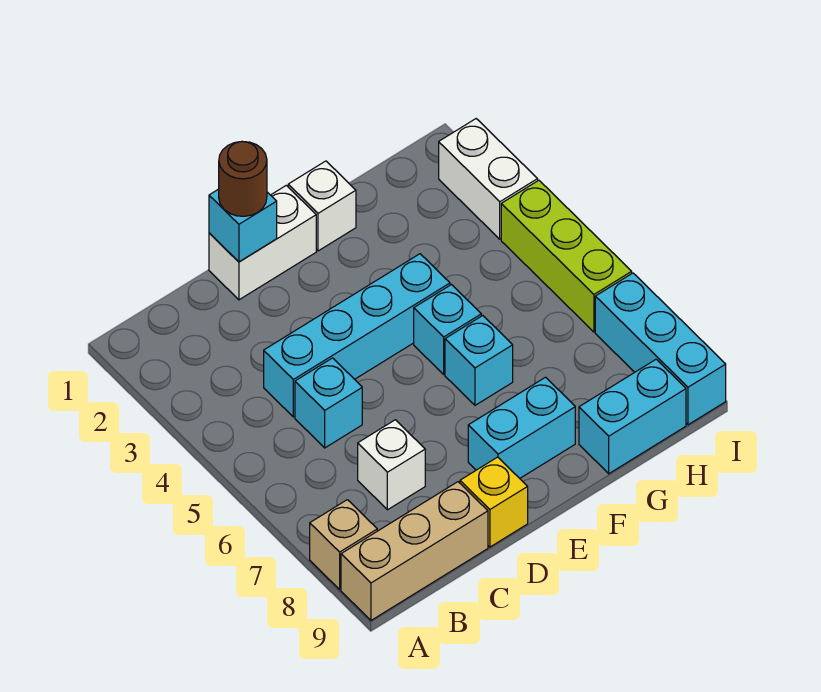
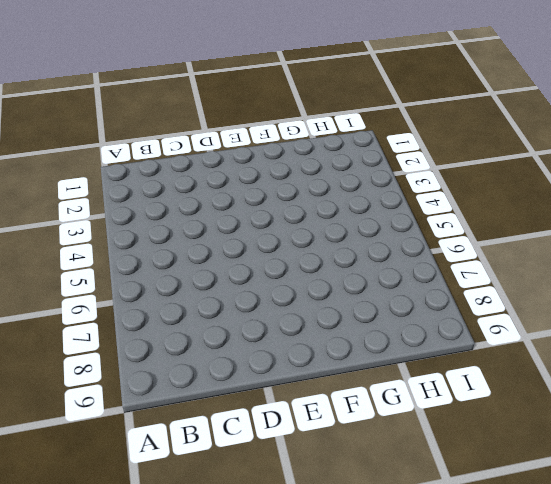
none -> tan 1x1 brick [310,500,377,589]
none -> tan 1x3 brick [341,482,488,620]
none -> cyan 1x4 brick [264,254,450,417]

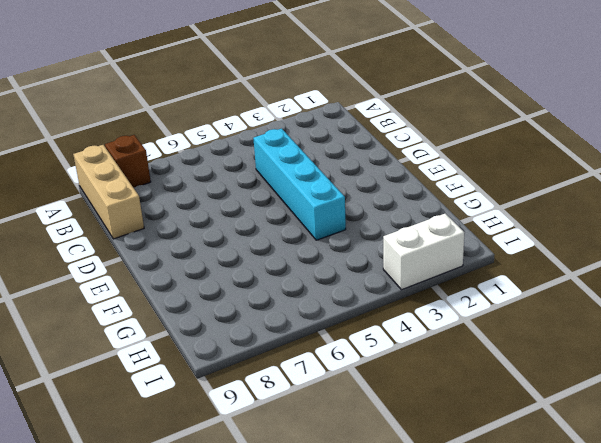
brown 1x1 brick [105,135,151,188] -> tan 1x1 brick [310,500,377,589]
none -> cyan 1x1 brick [295,358,362,448]
none -> white 1x1 brick [358,420,425,510]
none -> white 1x2 brick [209,185,316,300]

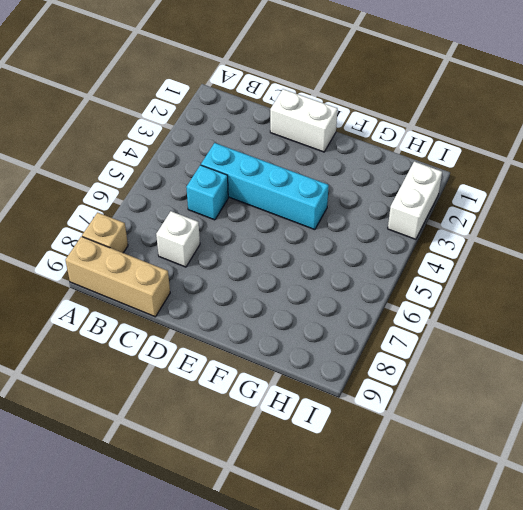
none -> yellow 1x1 brick [460,457,528,547]
none -> cyan 1x2 brick [468,377,575,478]
none -> white 1x1 brick [288,161,356,251]

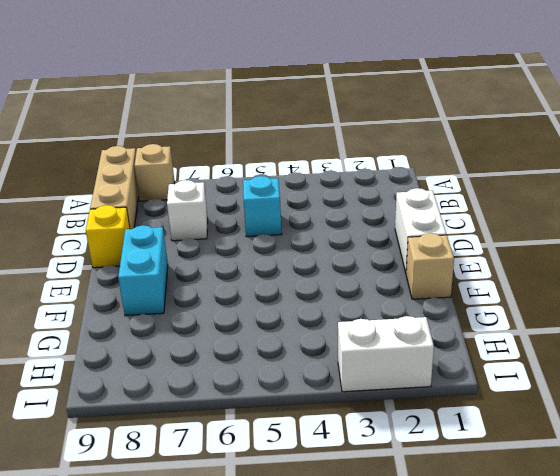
tan 1x1 brick [406,233,454,299] -> white 1x1 brick [288,161,356,251]
none -> cyan 1x4 brick [264,254,450,417]
none -> cyan 1x1 brick [414,285,481,374]
none -> cyan 1x1 brick [445,316,513,405]

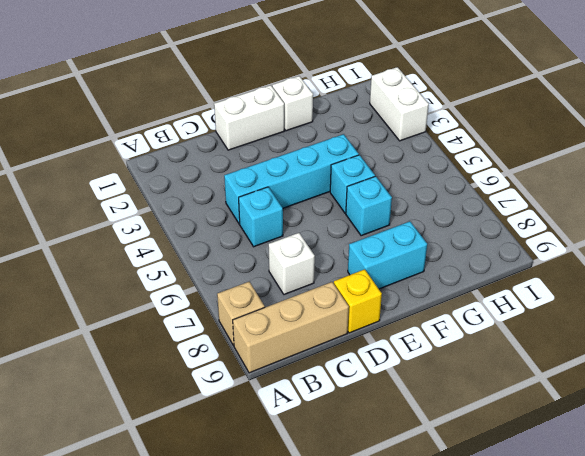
none -> cyan 1x2 brick [579,359,686,474]
none -> lime 1x3 brick [501,180,632,332]
none -> cyan 1x3 brick [595,273,726,425]

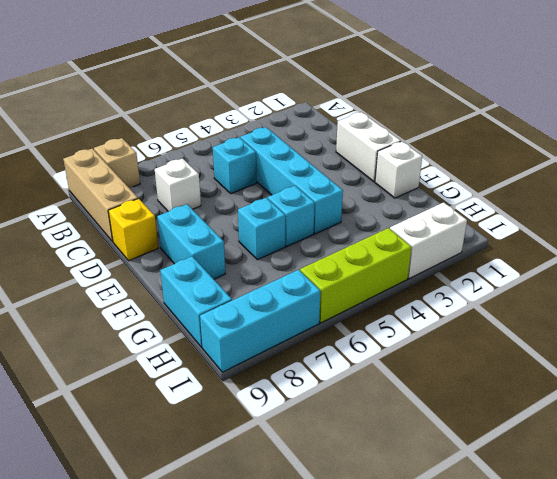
none -> cyan 1x1 brick [209,189,277,262]
none -> brown 1x1 round brick [219,142,267,216]

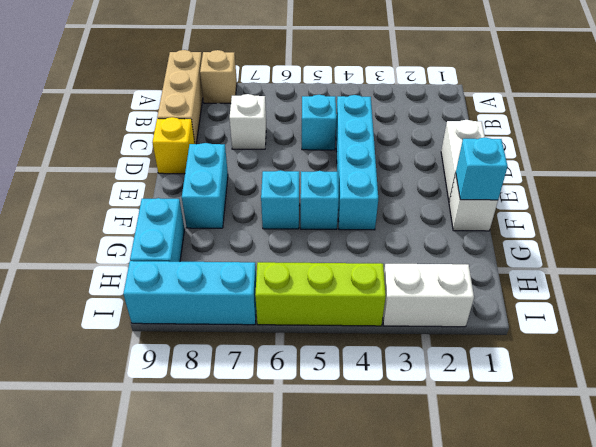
cyan 1x1 brick [456,137,508,200] -> cyan 1x1 brick moved to [209,189,277,262]
none -> brown 1x1 round brick [219,142,267,216]

